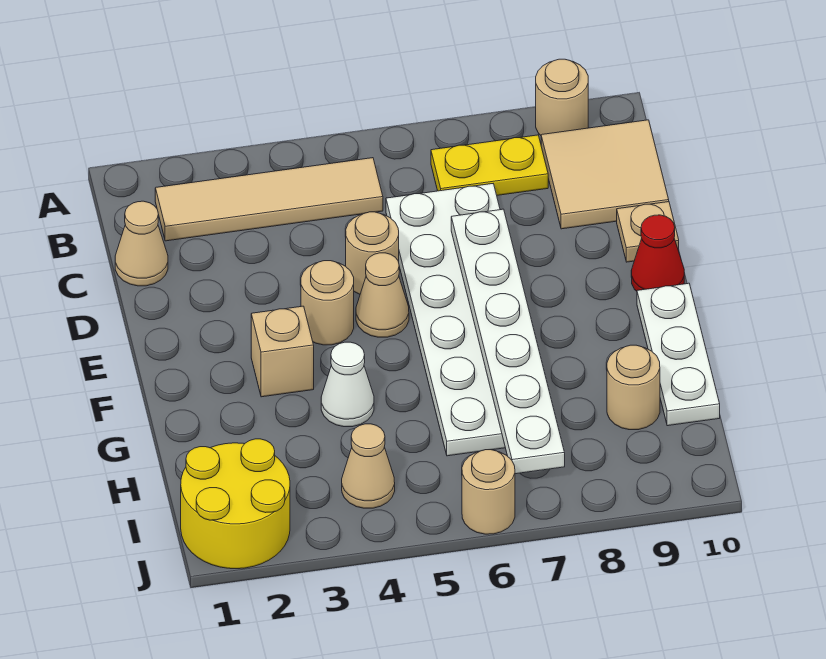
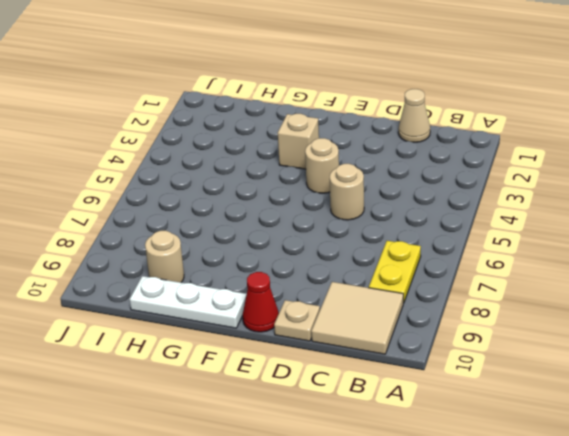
none -> tan 1x1 round brick [536,59,588,135]
none -> tan 1x4 tile [155,158,383,241]
none -> white 2x6 plate [386,184,505,456]

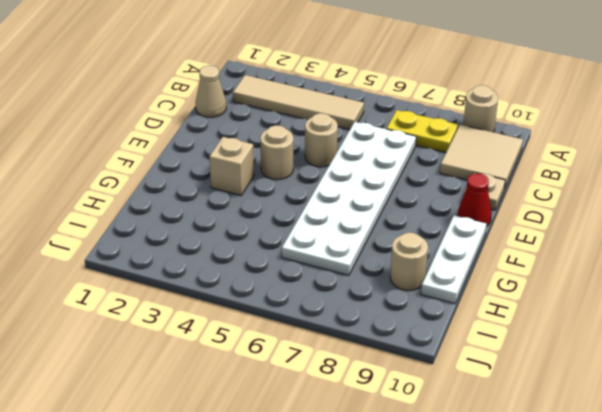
none -> tan 1x1 cone [356,253,409,337]
none -> white 1x1 cone [321,342,374,427]
none -> yellow 2x2 round brick [181,439,290,569]

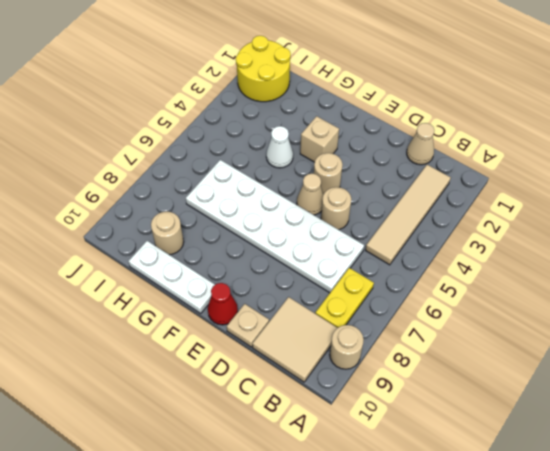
none -> tan 1x1 cone [342,424,395,508]
none -> tan 1x1 round brick [462,450,515,534]
none -> white 1x6 plate [451,209,565,474]

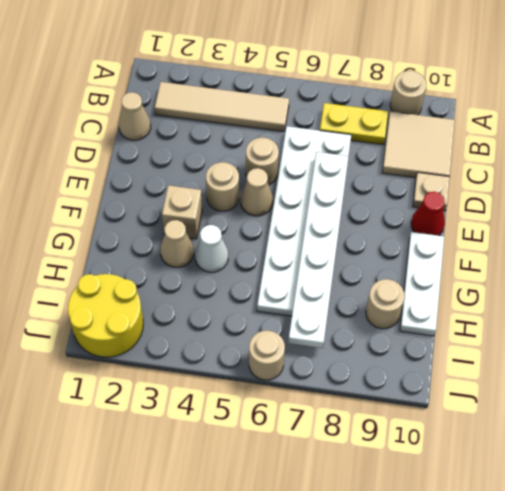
tan 1x1 cone [160,220,194,267] -> tan 1x1 cone moved to [342,424,395,508]

